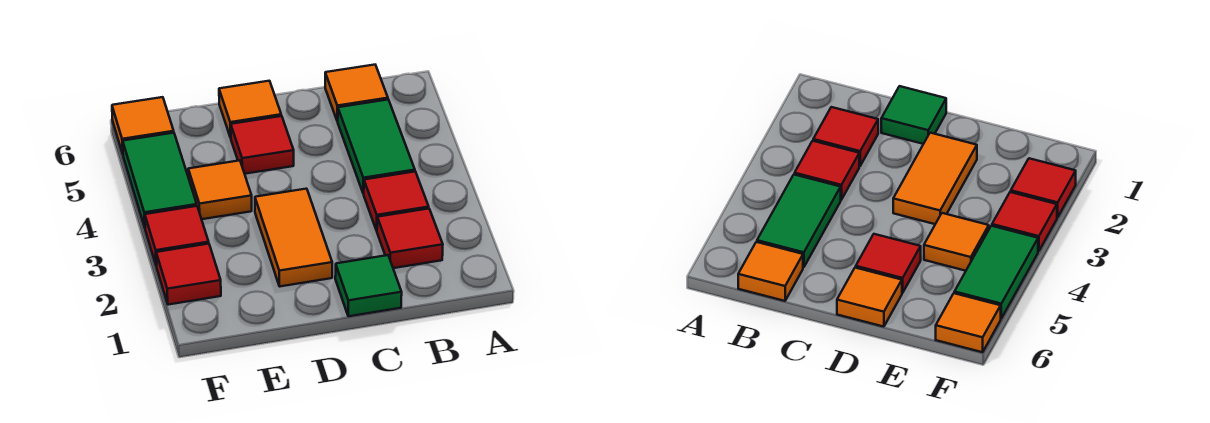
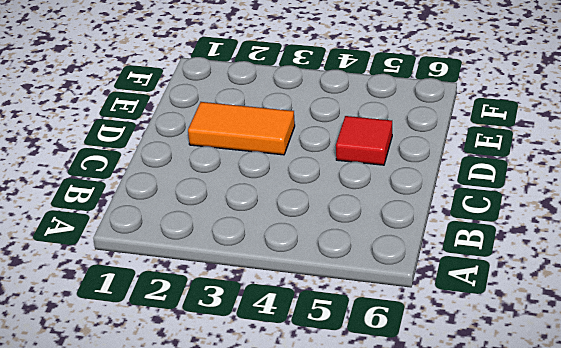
none -> red 1x1 tile [377,209,443,268]
none -> red 1x1 tile [364,172,429,231]
none -> green 1x2 tile [338,100,415,194]

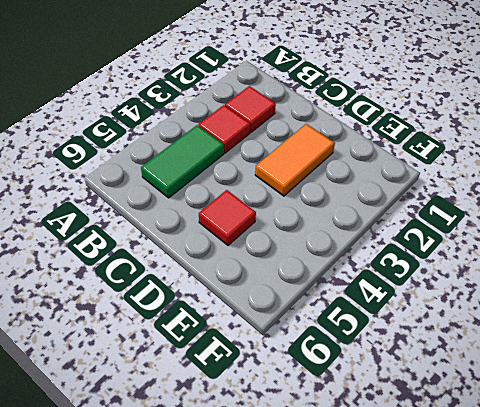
none -> orange 1x1 tile [325,65,388,121]
none -> green 1x1 tile [335,255,402,316]
none -> orange 1x1 tile [219,81,281,138]

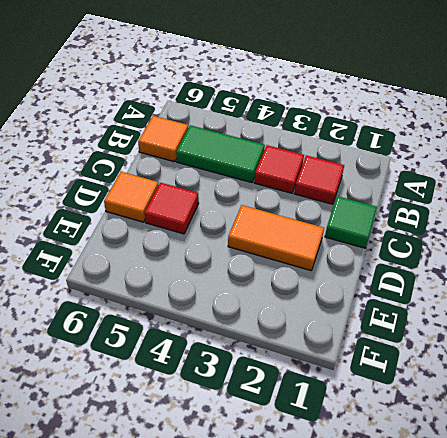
none -> orange 1x1 tile [188,160,252,219]
none -> red 1x1 tile [156,244,221,305]
none -> red 1x1 tile [145,206,209,266]

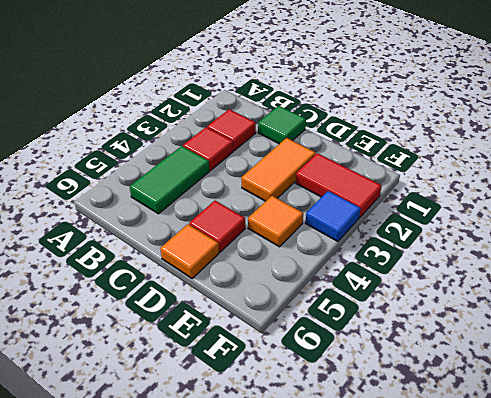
red 1x2 tile [296,153,382,217] -> red 1x1 tile [156,244,221,305]
blue 1x1 tile [305,191,361,241] -> red 1x1 tile [145,206,209,266]
none -> orange 1x1 tile [325,65,388,121]
none -> green 1x2 tile [123,133,197,227]
none -> orange 1x1 tile [112,97,174,154]

